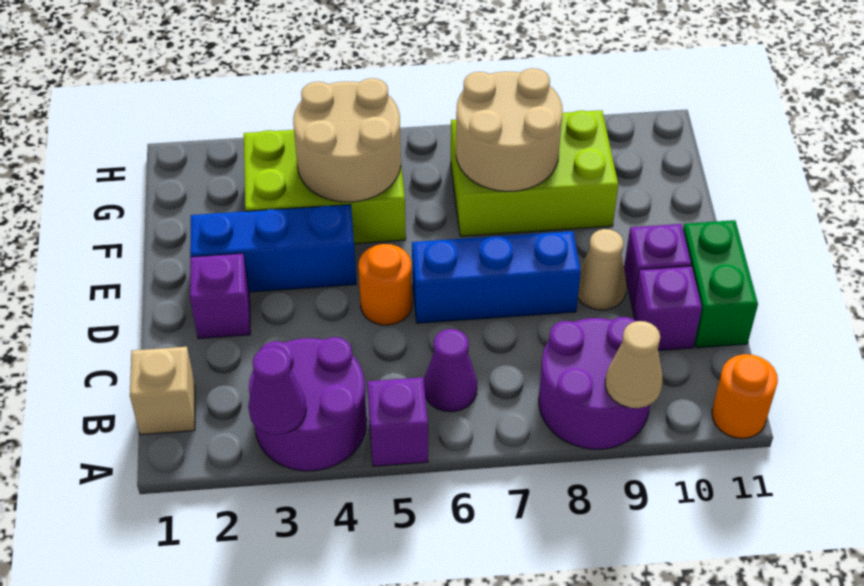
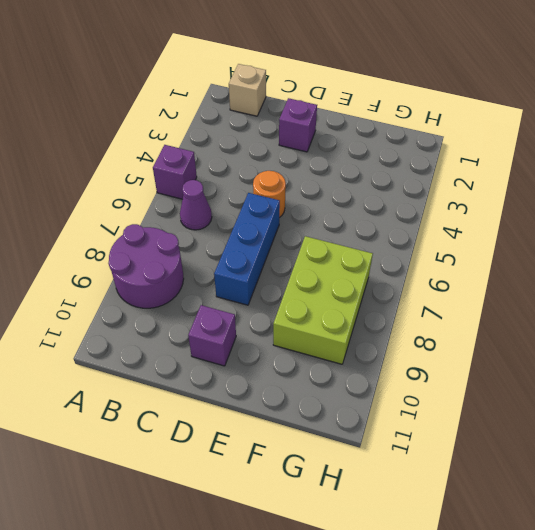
none -> purple 2x2 round brick [249,337,367,471]
none -> orange 1x1 round brick [712,354,778,438]
none -> purple 1x1 brick [633,266,702,350]

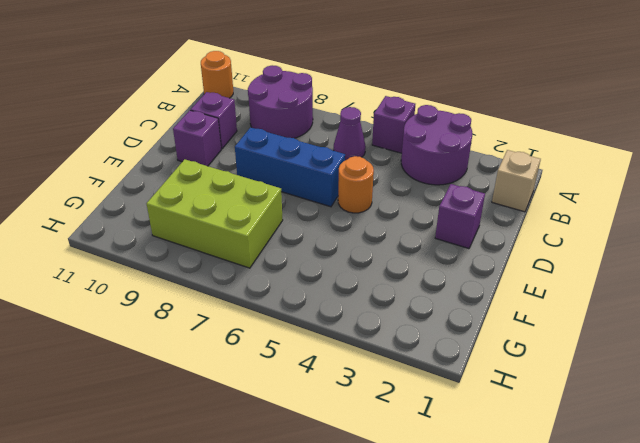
none -> green 1x2 brick [683,220,758,348]
none -> tan 1x1 cone [578,229,627,310]
none -> blue 1x3 brick [190,205,356,292]

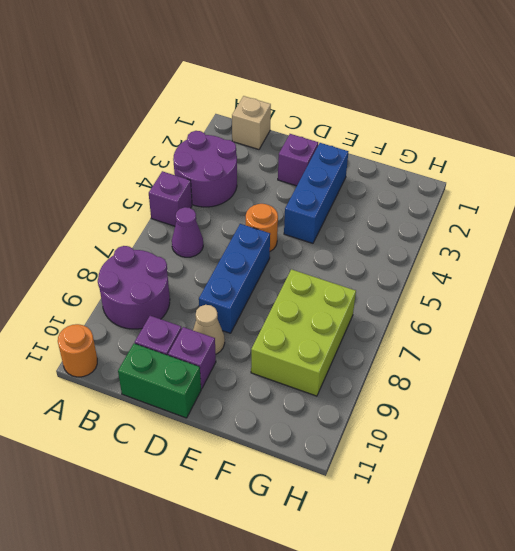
none -> lime 2x3 brick [244,130,406,244]
none -> purple 1x1 cone [248,347,306,435]
none -> tan 1x1 cone [605,321,663,408]

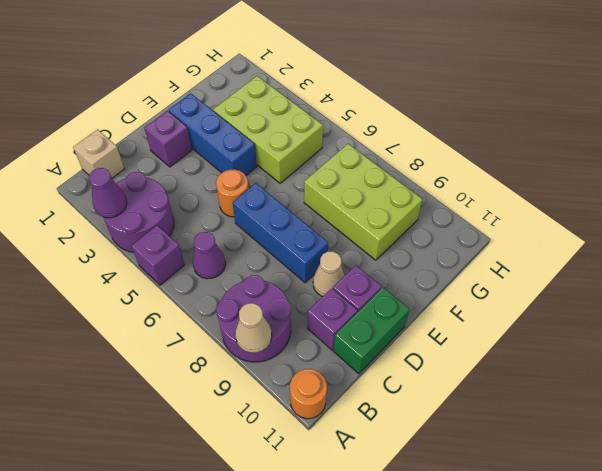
none -> tan 2x2 round brick [293,78,401,202]
none -> tan 2x2 round brick [456,68,563,191]

